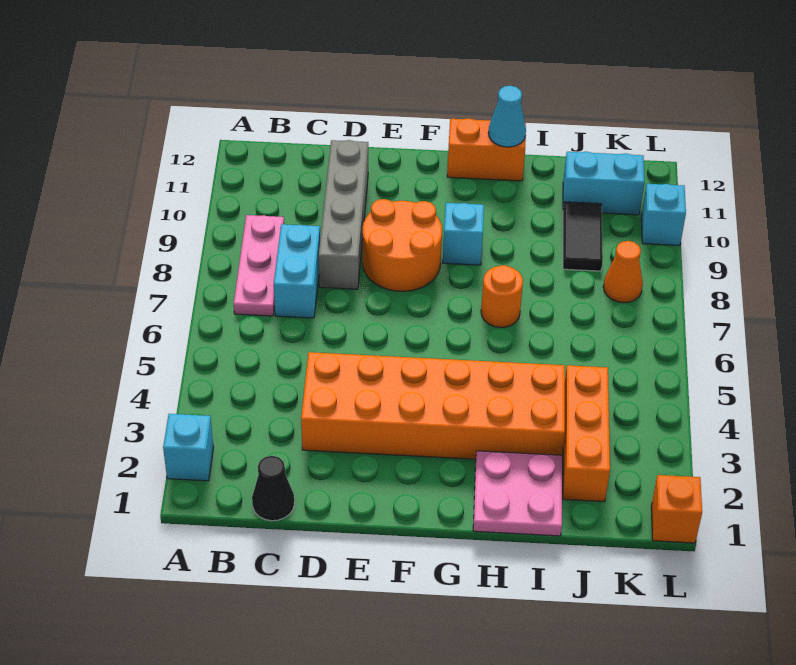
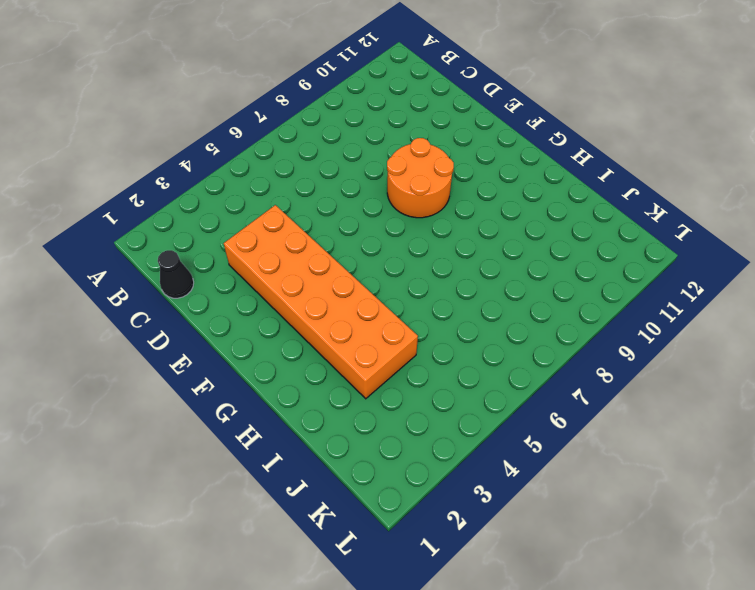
none -> cyan 1x1 brick [163,414,213,481]
none -> pink 1x3 plate [234,215,284,316]
none -> cyan 1x2 brick [274,224,320,318]

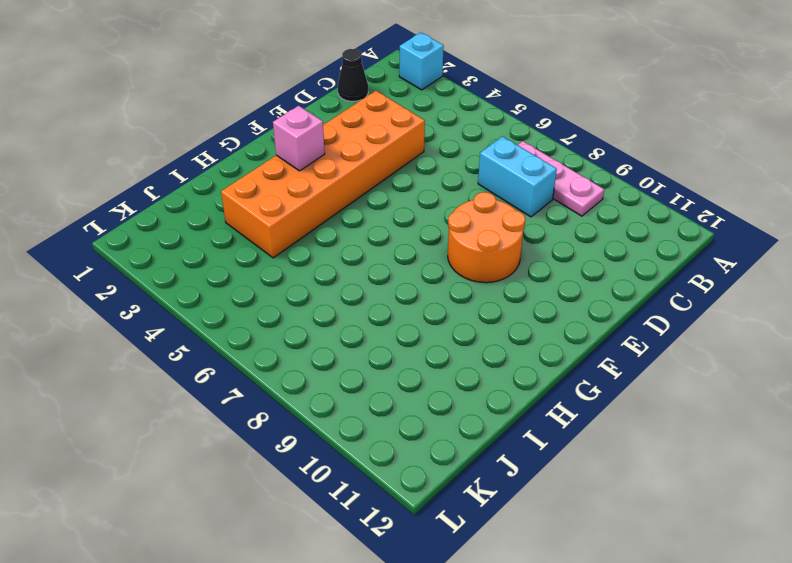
pink 1x1 brick [273,106,325,171] -> none
none -> grey 1x4 brick [319,140,368,289]
none -> cyan 1x1 brick [443,203,484,265]
none -> orange 1x2 brick [447,118,526,181]

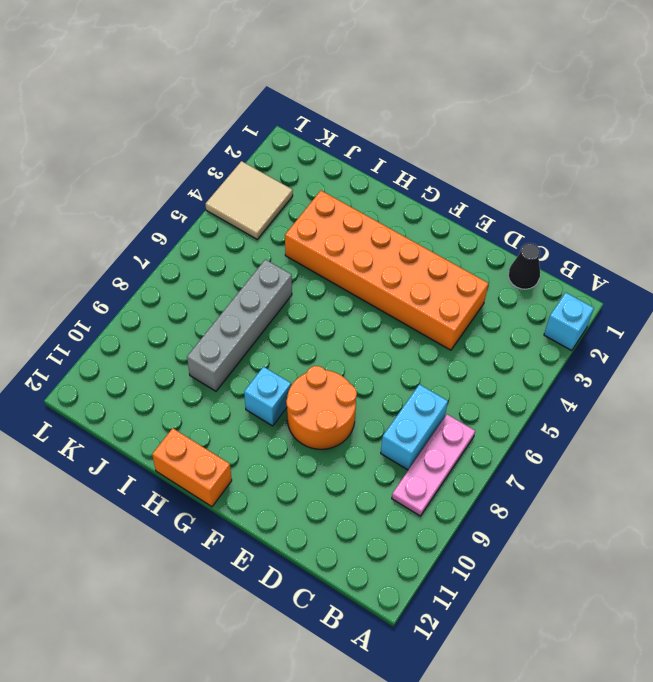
grey 1x4 brick [187,259,292,391] -> grey 1x4 brick moved to [319,140,368,289]
tan 2x2 tile [206,161,293,239] -> none
none -> pink 2x2 plate [473,451,562,536]
none -> orange 1x1 round brick [481,265,523,327]
none -> orange 1x3 brick [563,365,610,502]

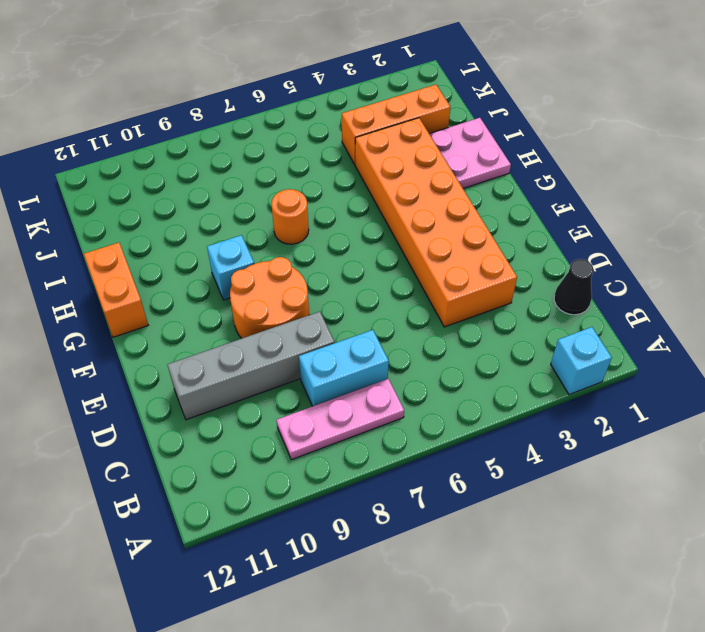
none -> black 1x2 tile [563,202,603,271]
none -> cyan 1x2 brick [563,152,645,215]
none -> orange 1x1 cone [603,241,643,303]

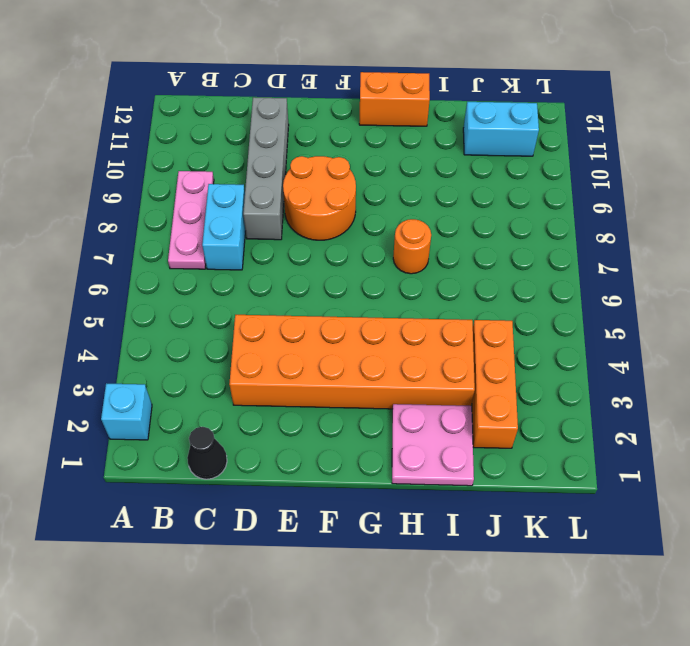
none -> cyan 1x1 brick [443,203,484,265]
none -> black 1x2 tile [563,202,603,271]
none -> orange 1x1 cone [603,241,643,303]

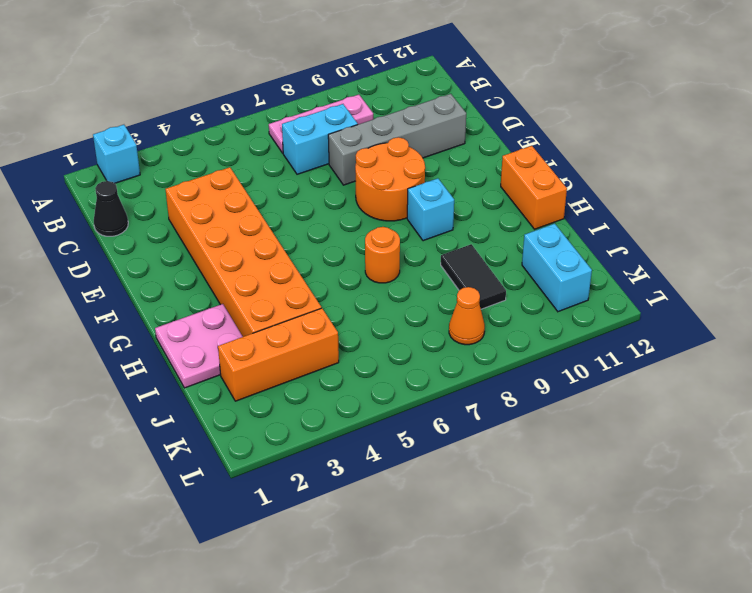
black 1x2 tile [441,244,506,309] -> black 1x2 tile turned to [563,202,603,271]
none -> orange 1x1 brick [651,475,702,543]
none -> cyan 1x1 brick [641,184,686,246]
none -> cyan 1x1 cone [488,86,526,147]

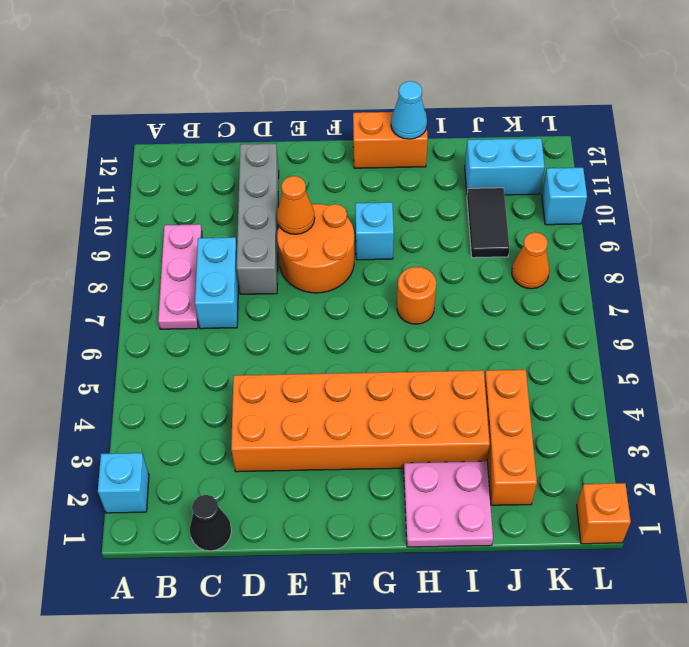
orange 1x1 cone [277,176,315,234] -> none

